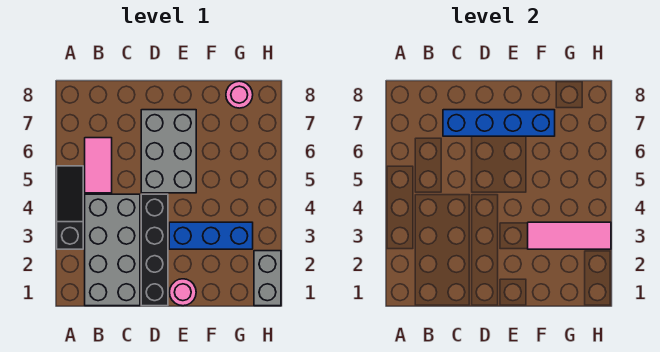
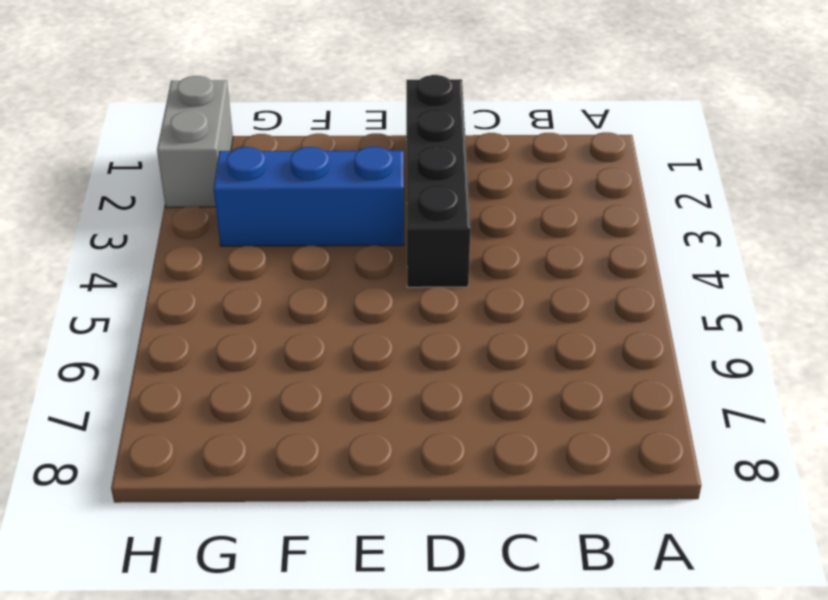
none -> black 1x3 slope [57,166,83,249]
none -> grey 2x4 brick [85,194,140,306]

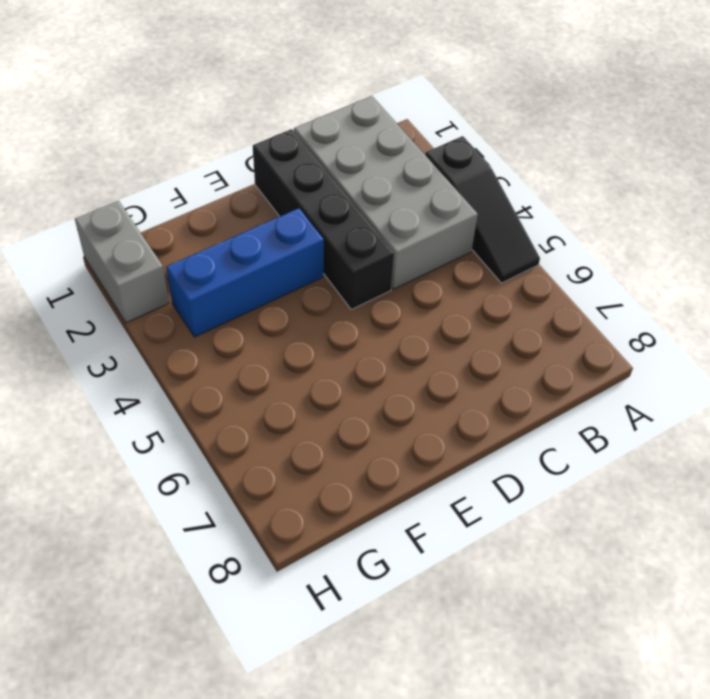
none -> pink 1x2 tile [85,138,112,193]
none -> grey 2x3 brick [141,110,196,193]

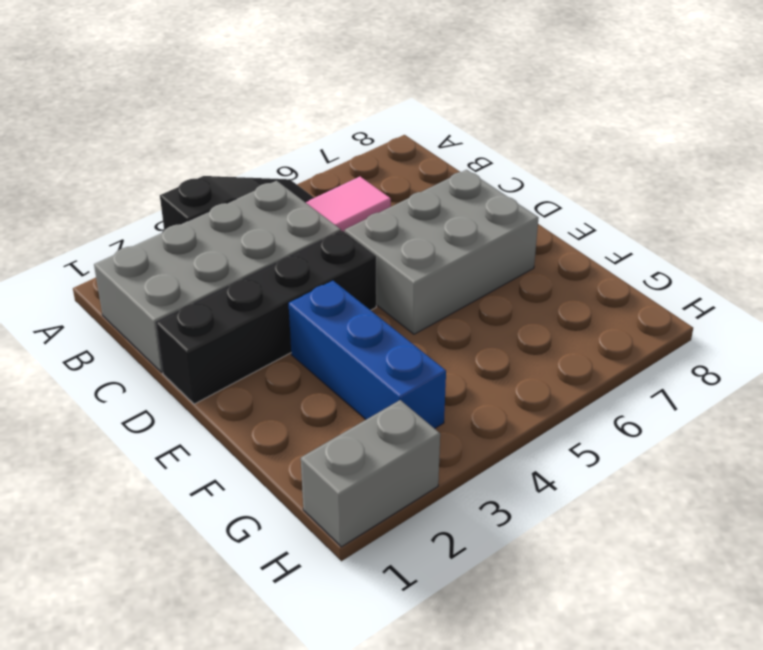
none -> pink 1x1 round brick [169,279,196,306]
none -> pink 1x1 round brick [226,81,253,108]

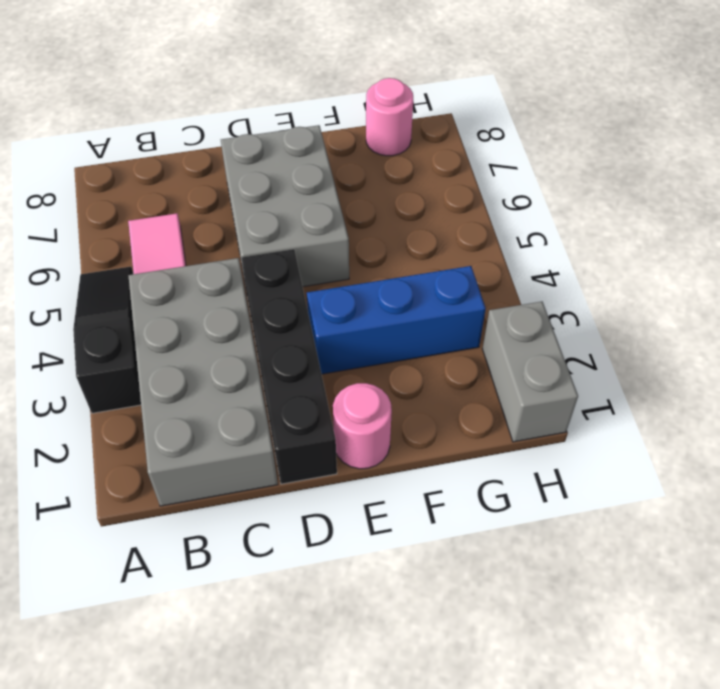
none -> blue 1x4 brick [443,110,555,136]
none -> pink 1x3 tile [528,222,611,249]

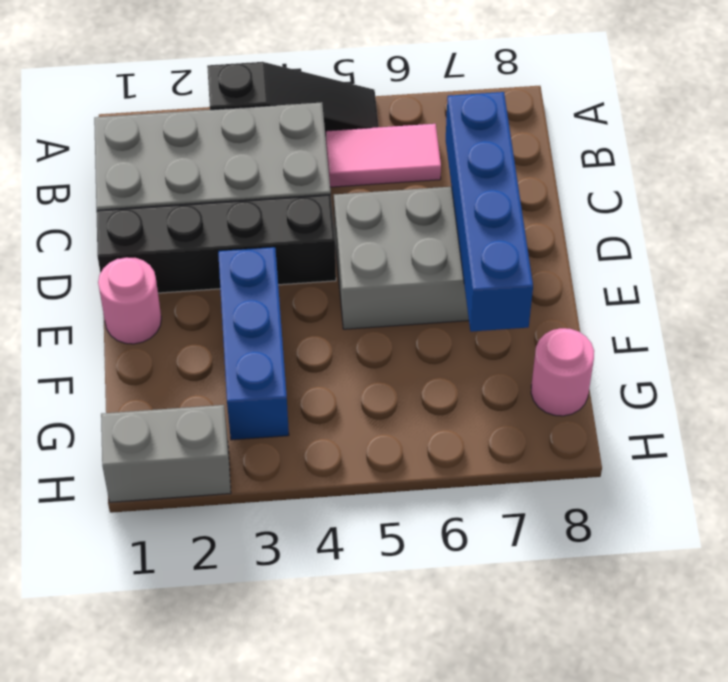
none -> pink 1x3 tile [528,222,611,249]

